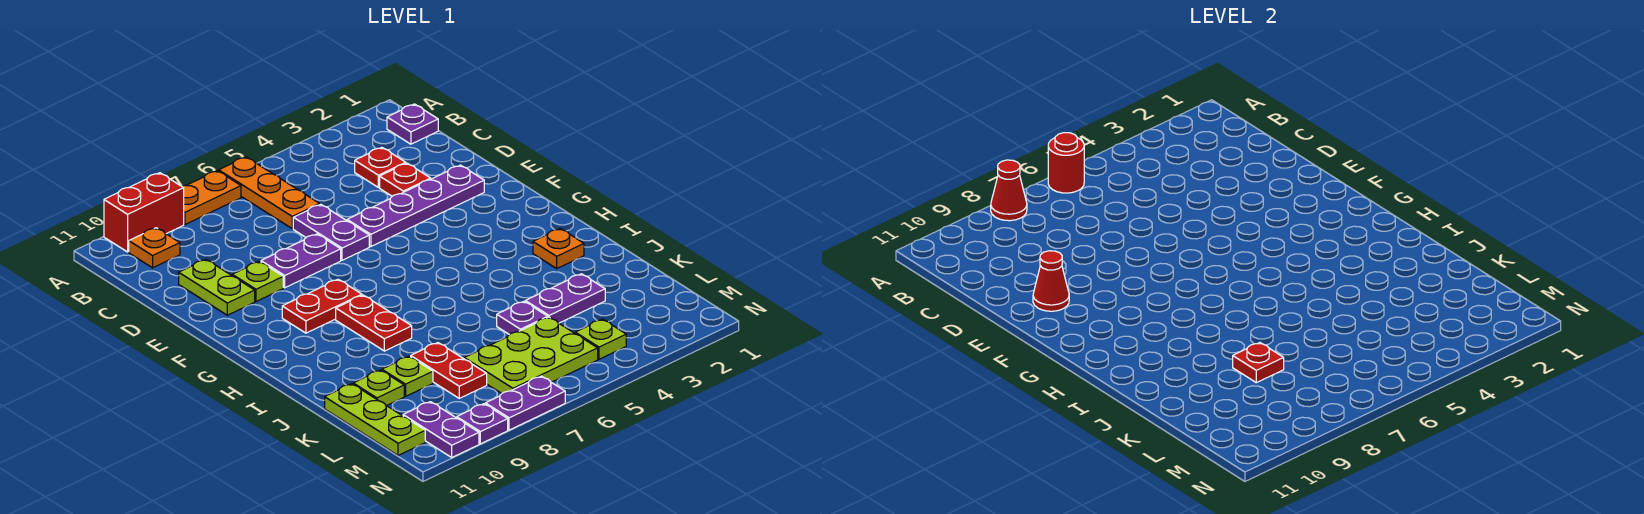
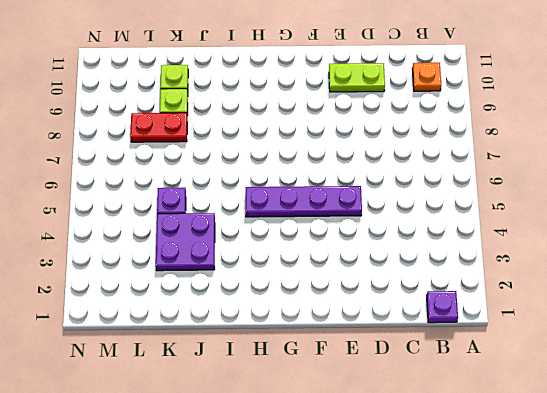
purple 1x4 plate [246,186,362,217] -> purple 1x4 plate turned to [347,165,484,247]
purple 2x2 plate [156,213,215,271] -> purple 1x2 plate [525,274,605,323]
none -> orange 1x3 plate [219,157,320,229]
none -> orange 1x2 plate [182,171,241,224]
none -> red 1x2 brick [104,173,184,252]
none -> red 1x1 plate [355,147,406,187]

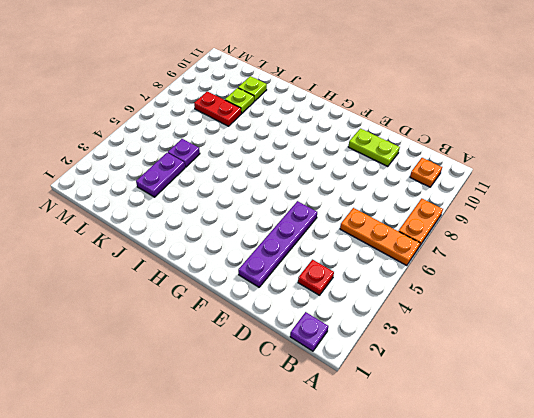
none -> red 1x2 brick [104,173,184,252]
none -> red 1x1 plate [380,163,431,196]
none -> purple 1x2 plate [293,204,369,260]
none -> purple 1x2 plate [261,234,341,288]

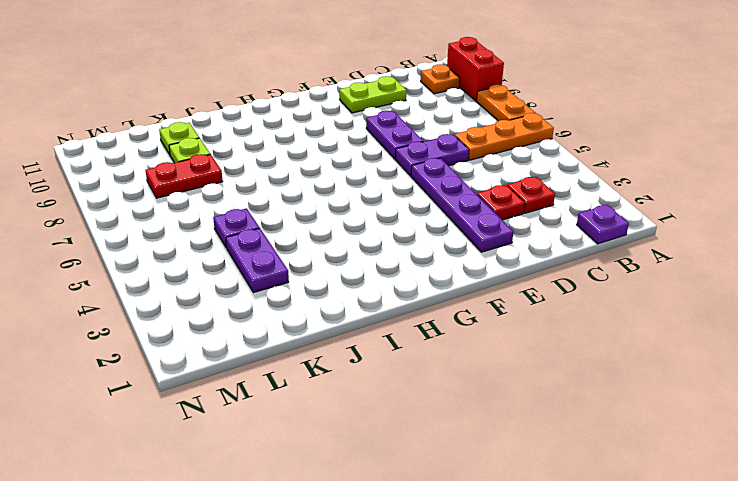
none -> lime 1x1 plate [232,261,283,301]
none -> red 1x2 plate [282,279,362,333]
none -> red 1x2 plate [336,295,412,351]
none -> orange 1x1 plate [533,228,584,268]

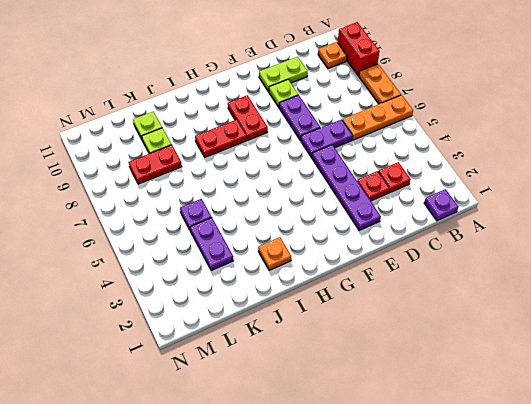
none -> lime 1x3 plate [325,384,425,455]
none -> lime 2x3 plate [464,317,598,393]
none -> lime 1x1 plate [575,319,626,359]
none -> purple 1x2 plate [403,402,479,457]

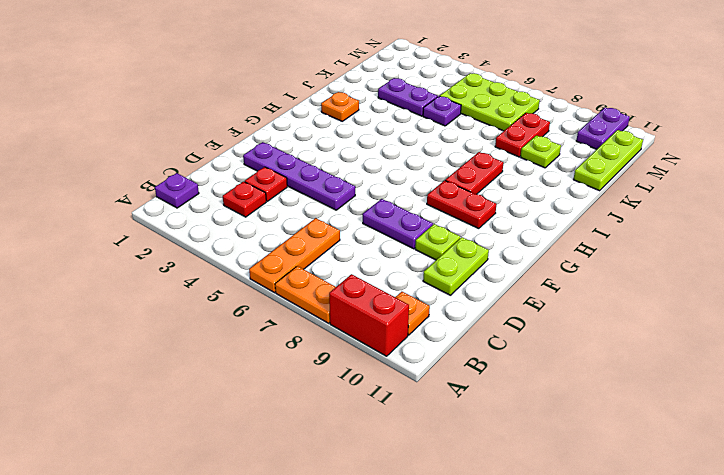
none -> purple 1x2 plate [293,204,369,260]
none -> lime 1x1 plate [353,370,404,406]
none -> lime 1x1 plate [575,319,626,359]
none -> purple 1x2 plate [485,376,565,430]

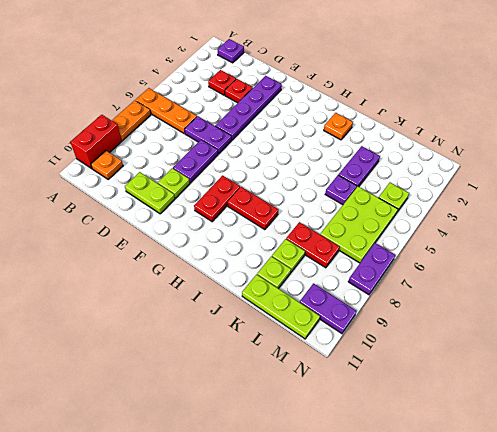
none -> purple 1x1 plate [457,404,508,444]
none -> red 1x1 round brick [1048,133,1084,193]
none -> red 1x1 cone [991,160,1027,221]
none -> red 1x1 cone [1033,251,1069,311]

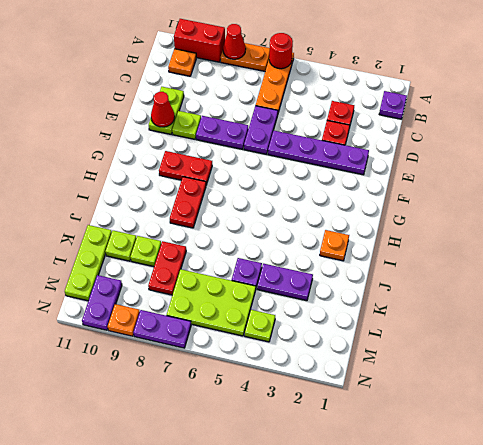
orange 1x1 plate [108,304,140,336] -> purple 1x1 plate [457,404,508,444]
none -> red 1x1 plate [1233,343,1284,383]

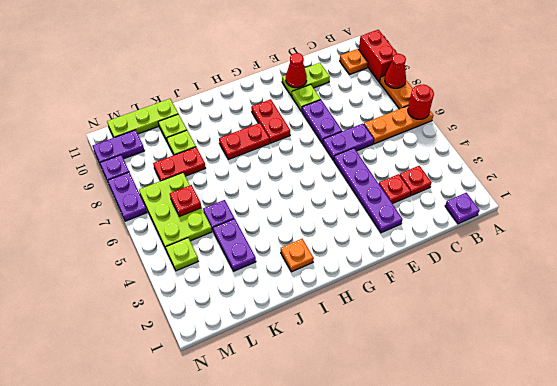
red 1x1 plate [170,185,201,216] -> red 1x1 plate moved to [1233,343,1284,383]

